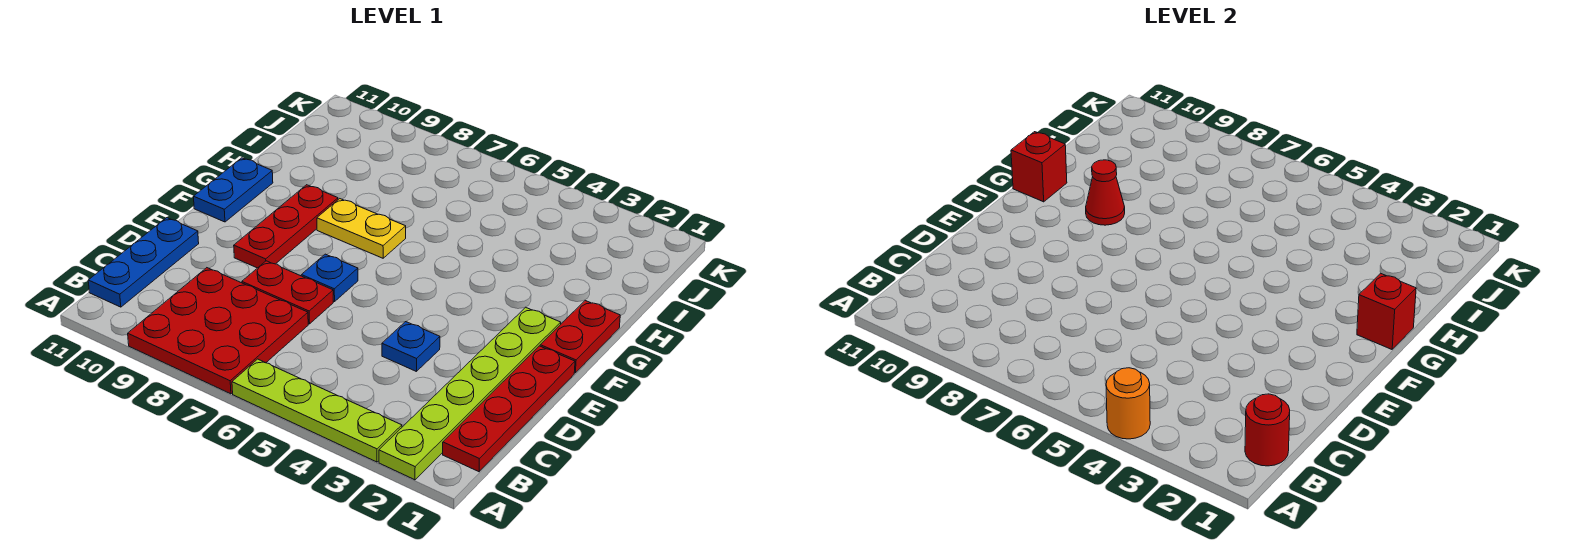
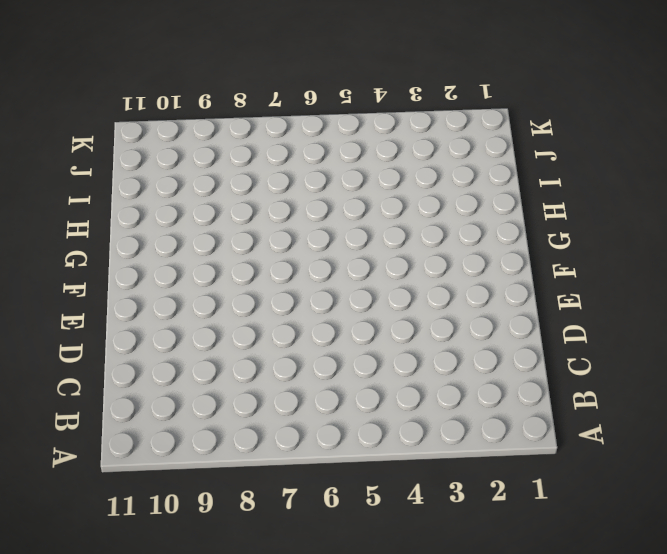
none -> lime 1x6 plate [379,307,561,480]
none -> lime 1x4 plate [232,359,402,462]
none -> red 3x3 plate [128,268,308,394]

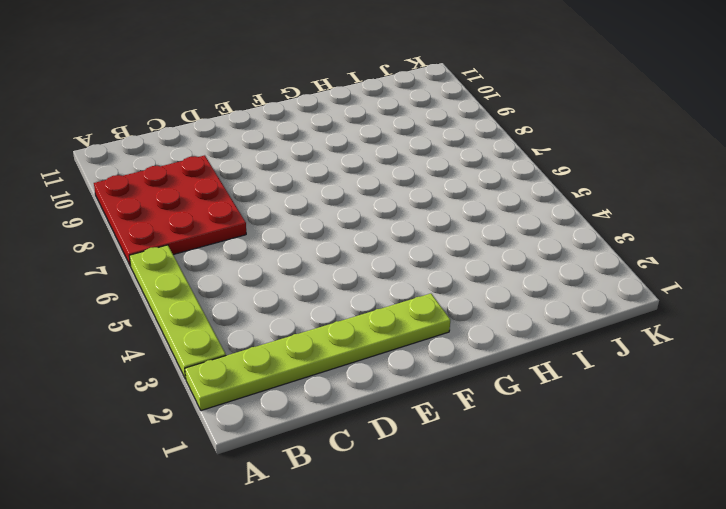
none -> red 1x4 plate [443,346,575,472]
none -> blue 1x3 plate [88,218,199,307]
none -> blue 1x1 plate [382,322,440,371]

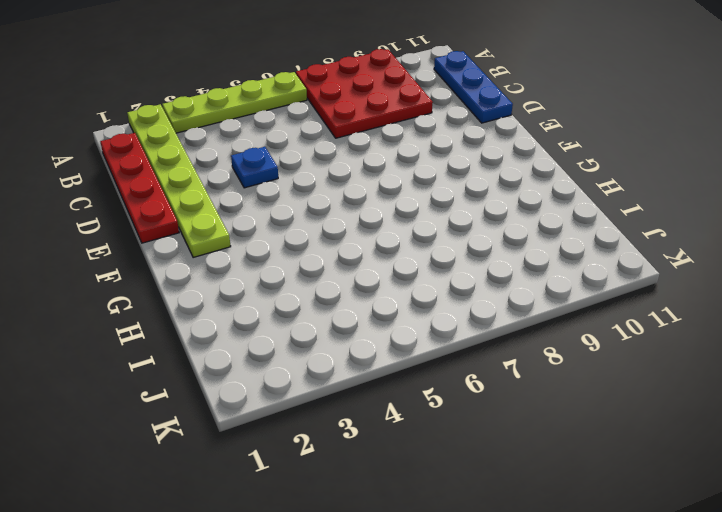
none -> red 1x2 plate [242,261,333,324]
none -> blue 1x1 plate [301,254,358,302]
none -> red 1x3 plate [234,185,338,268]

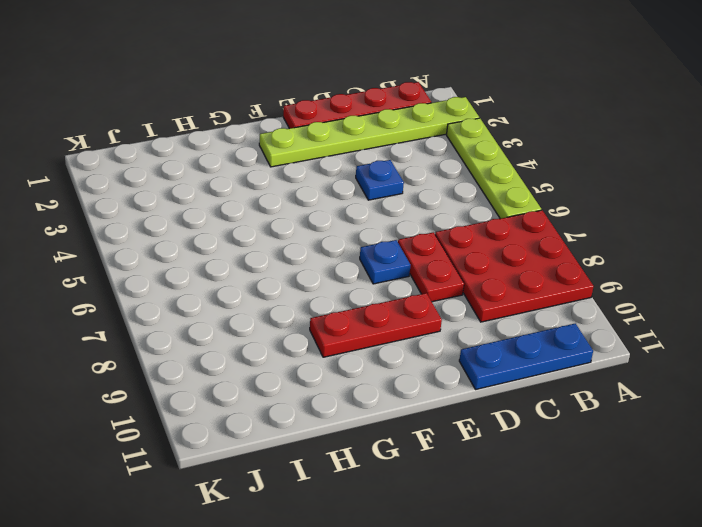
none -> red 1x2 plate [540,301,620,373]
none -> blue 1x2 plate [194,158,273,222]
none -> yellow 1x2 plate [317,199,406,258]

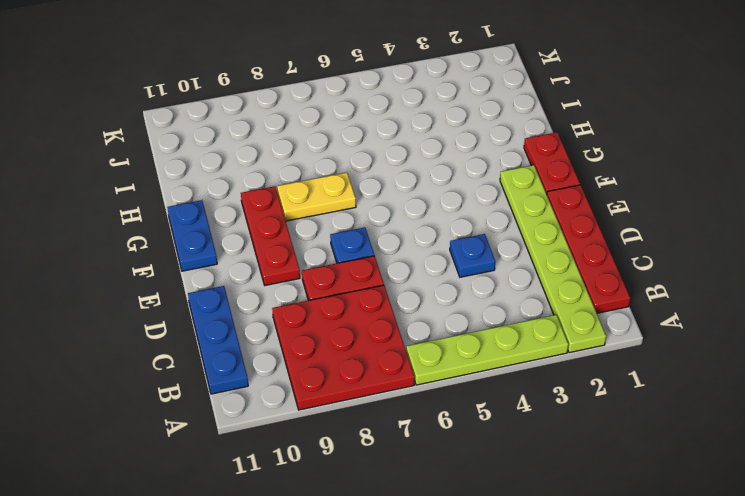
none -> orange 1x1 round brick [1106,368,1150,439]
none -> red 1x1 round brick [1245,394,1290,466]
none -> red 1x1 brick [1357,273,1416,349]

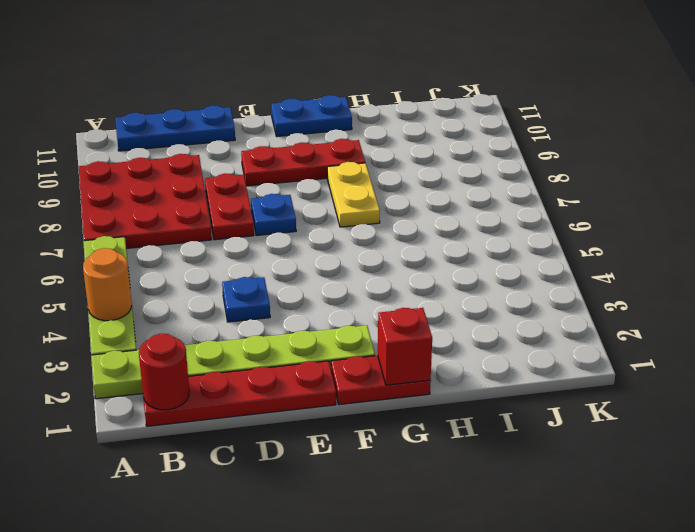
none -> red 1x1 cone [1086,160,1125,225]
none -> red 1x1 brick [1011,132,1067,202]

